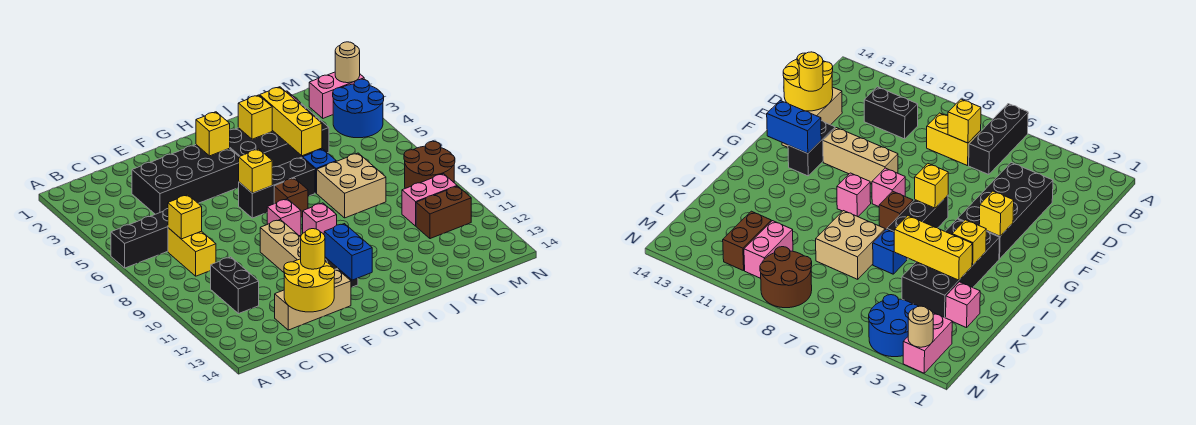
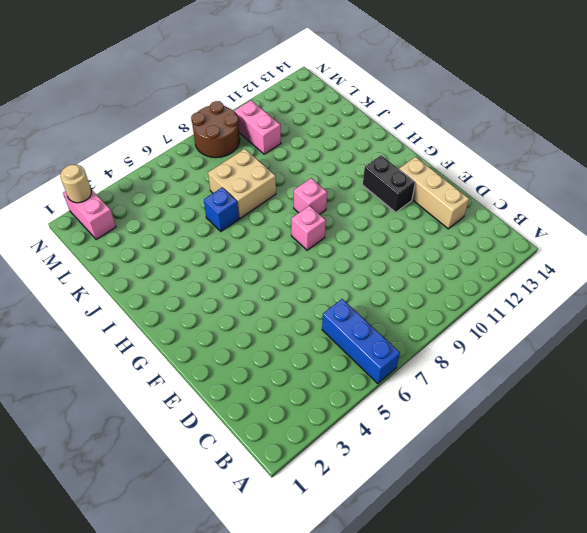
blue 1x3 brick [322,299,400,384] -> black 1x3 brick [111,209,168,268]
none -> yellow 1x2 brick [168,228,216,276]
none -> black 1x2 brick [211,257,259,314]
none -> black 2x4 brick [132,145,239,214]

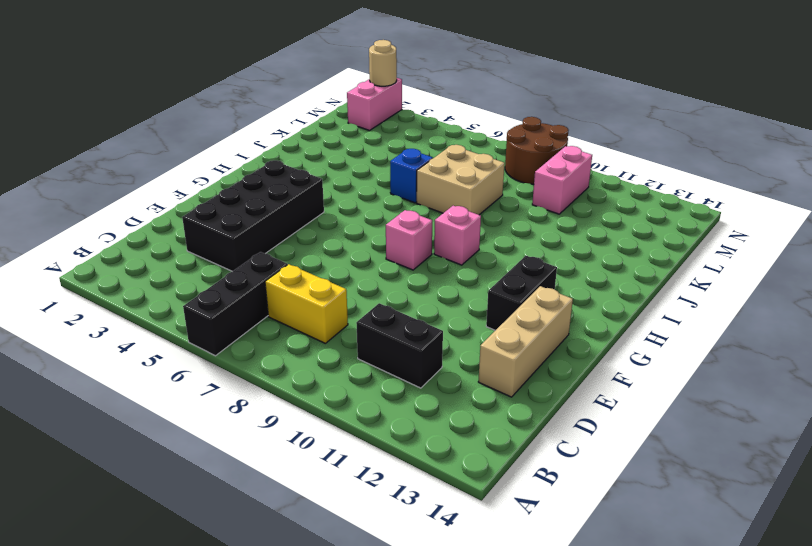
none -> tan 1x3 brick [260,220,301,272]
none -> black 1x3 brick [239,157,315,218]
none -> black 2x4 brick [230,104,329,167]

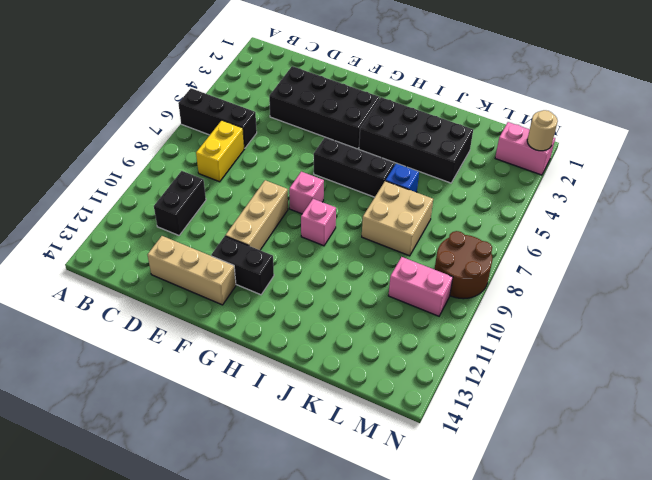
none -> brown 1x1 brick [274,178,308,217]
none -> pink 1x1 brick [946,282,980,328]
none -> brown 1x2 brick [416,186,471,239]

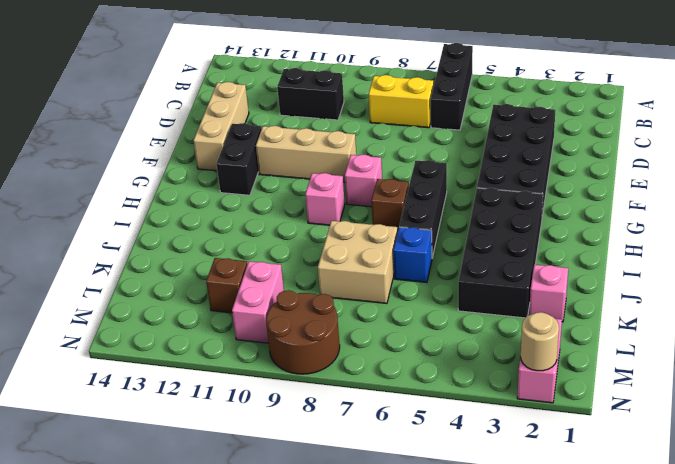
brown 1x1 brick [206,258,247,313] -> brown 1x2 brick [416,186,471,239]
none -> blue 2x2 round brick [333,79,384,138]
none -> yellow 1x1 brick [168,195,202,239]
none -> yellow 2x2 round brick [284,259,335,312]

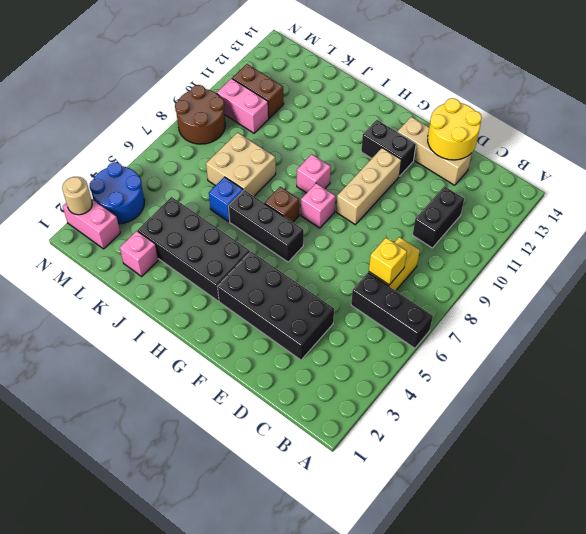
none -> yellow 1x1 brick [196,112,230,156]
none -> yellow 1x1 brick [239,149,272,193]
none -> blue 1x2 brick [324,224,372,280]

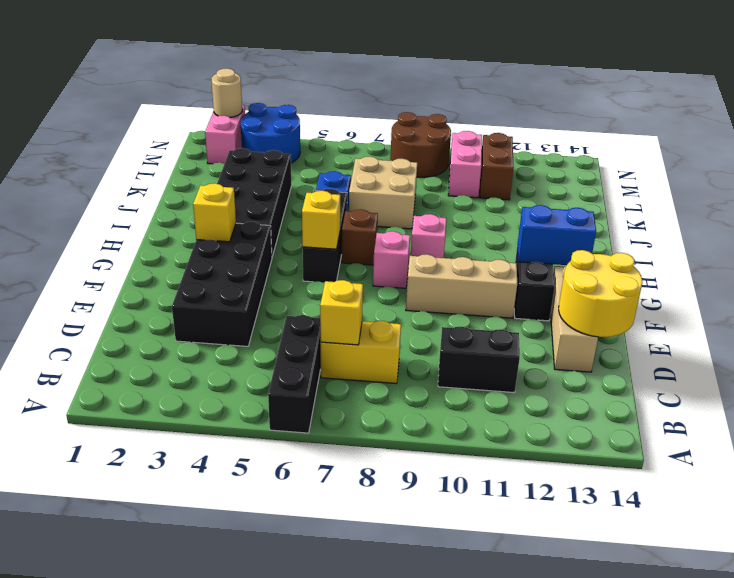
none -> pink 1x1 brick [946,282,980,328]
none -> yellow 1x1 brick [238,95,272,139]
none -> yellow 1x3 brick [260,87,322,156]

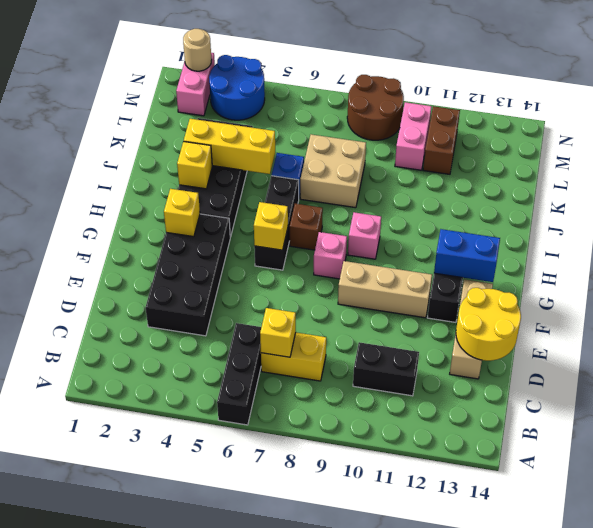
none -> pink 1x1 brick [946,282,980,328]
none -> yellow 1x1 round brick [301,229,325,269]

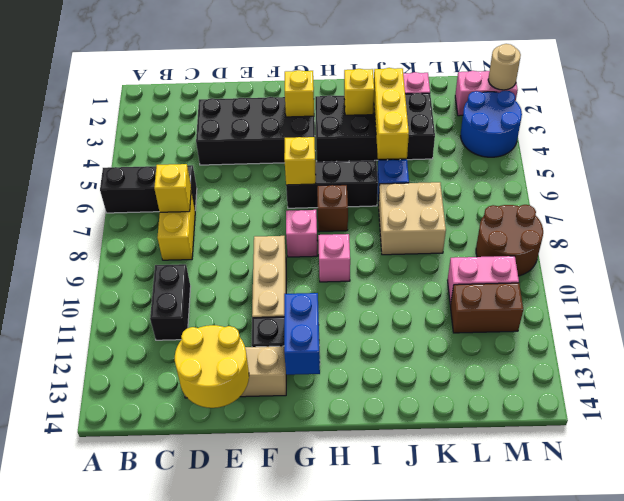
none -> yellow 1x1 round brick [301,229,325,269]

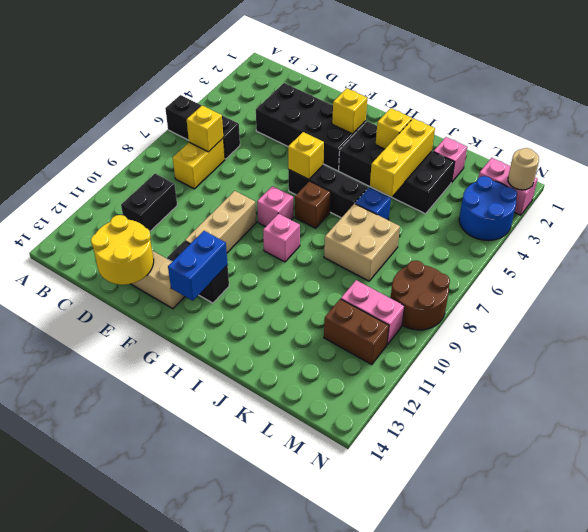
none -> yellow 1x1 round brick [301,229,325,269]

